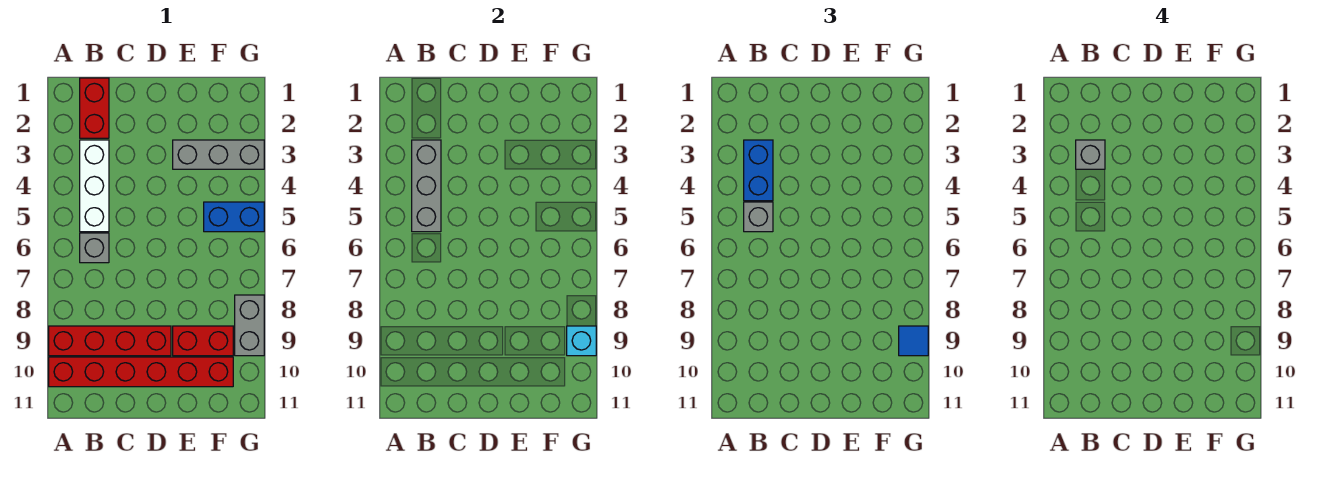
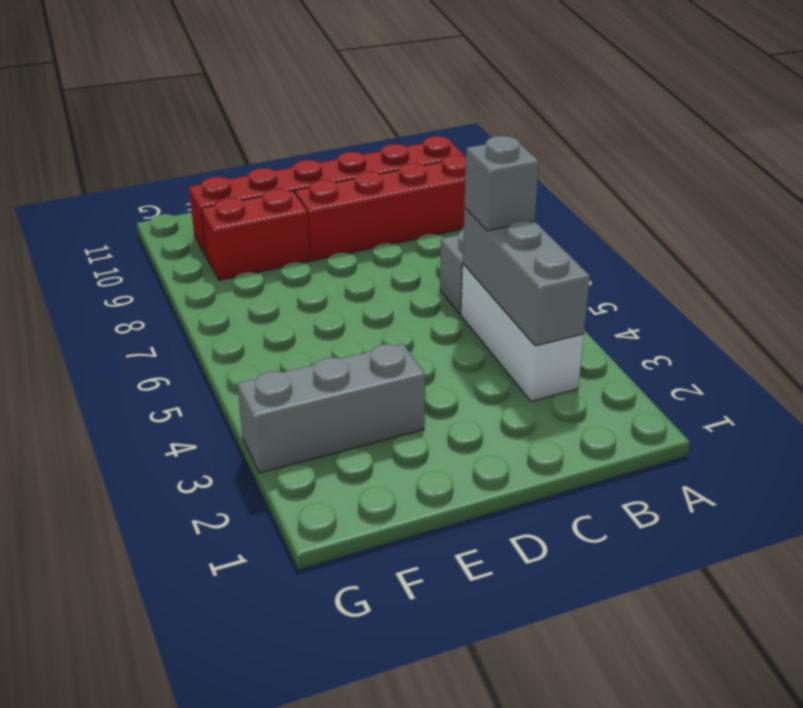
none -> red 1x2 brick [80,78,109,138]
none -> blue 1x2 brick [204,202,264,232]
none -> grey 1x2 brick [235,295,264,356]

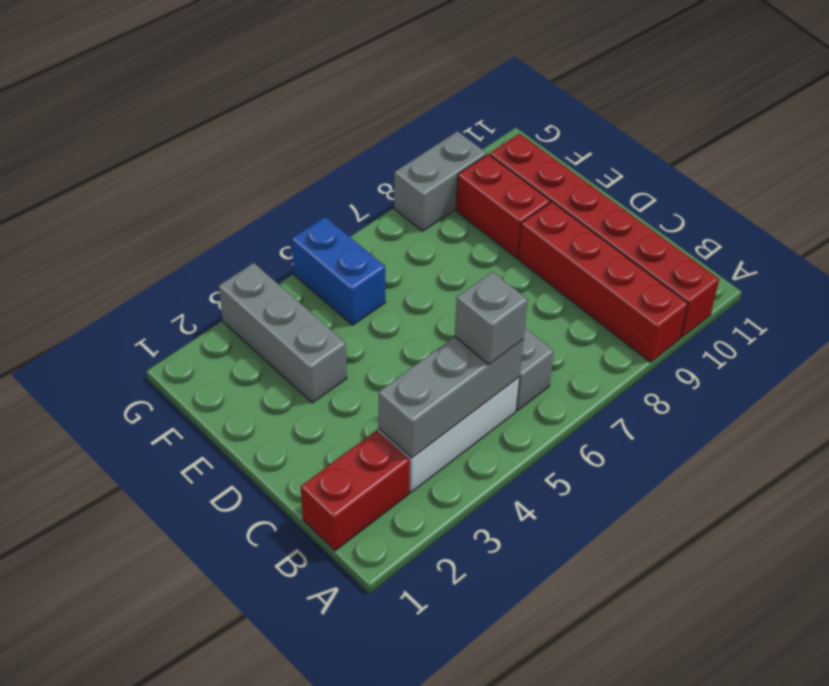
none -> cyan 1x1 brick [567,326,596,356]
none -> blue 1x2 brick [744,140,773,201]
none -> blue 1x1 tile [899,326,928,356]

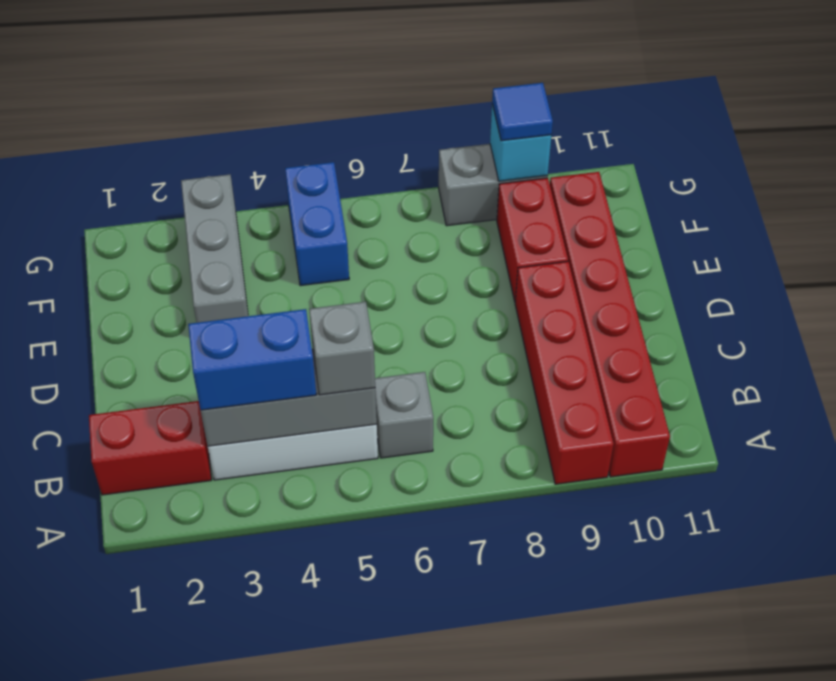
none -> grey 1x1 brick [1076,140,1105,169]

